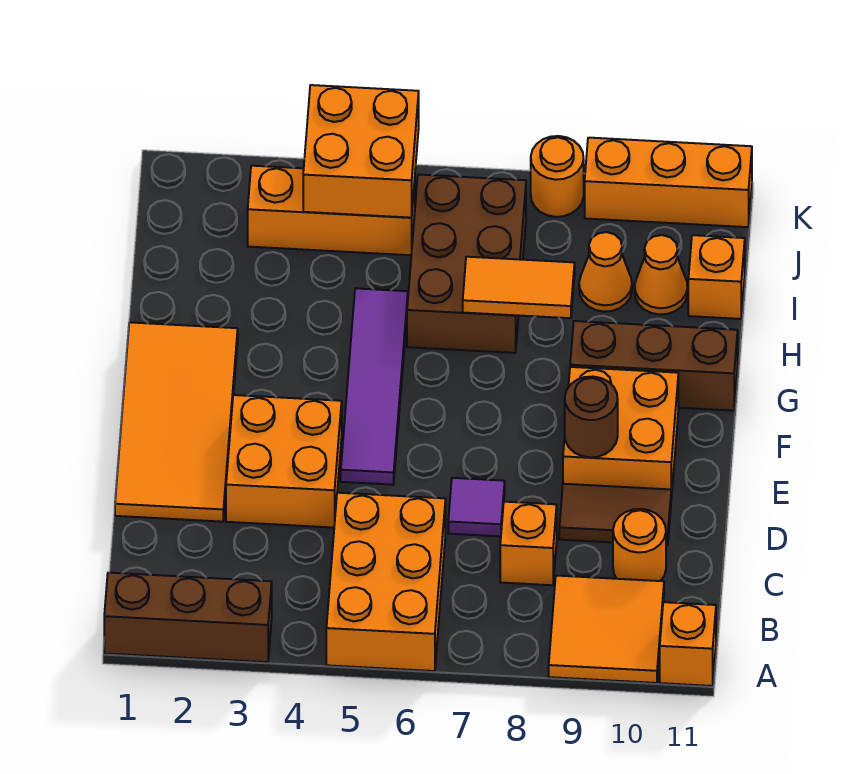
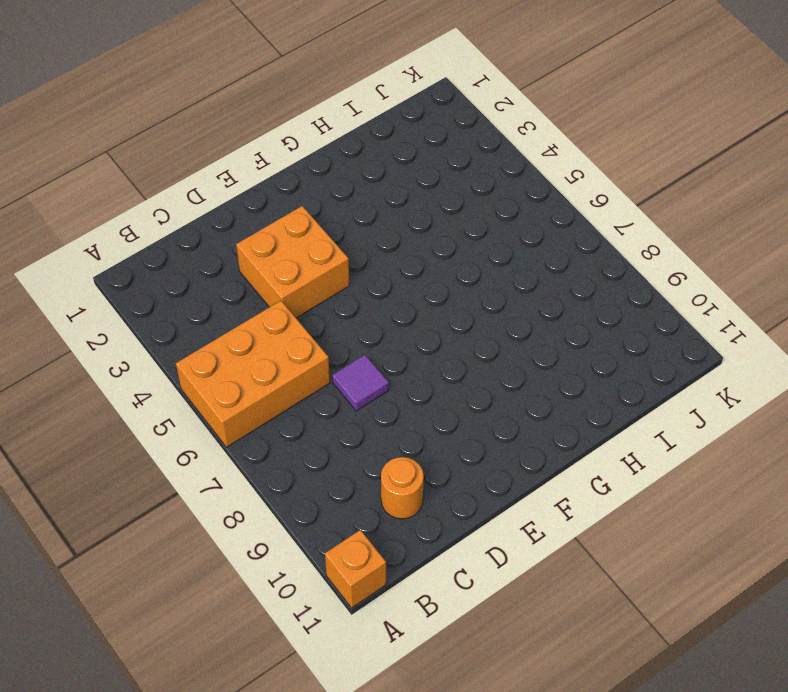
none -> brown 1x3 brick [104,573,272,662]
none -> orange 2x2 tile [549,576,664,683]
none -> orange 1x1 brick [500,502,557,585]

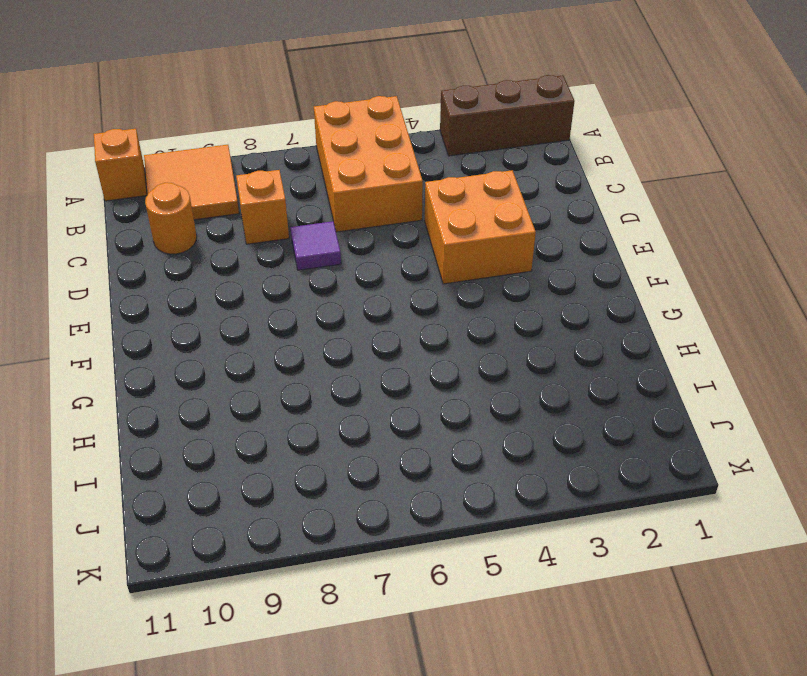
none -> orange 2x4 tile [115,322,238,522]
none -> brown 1x2 tile [559,484,671,545]
none -> purple 1x4 tile [341,288,408,485]

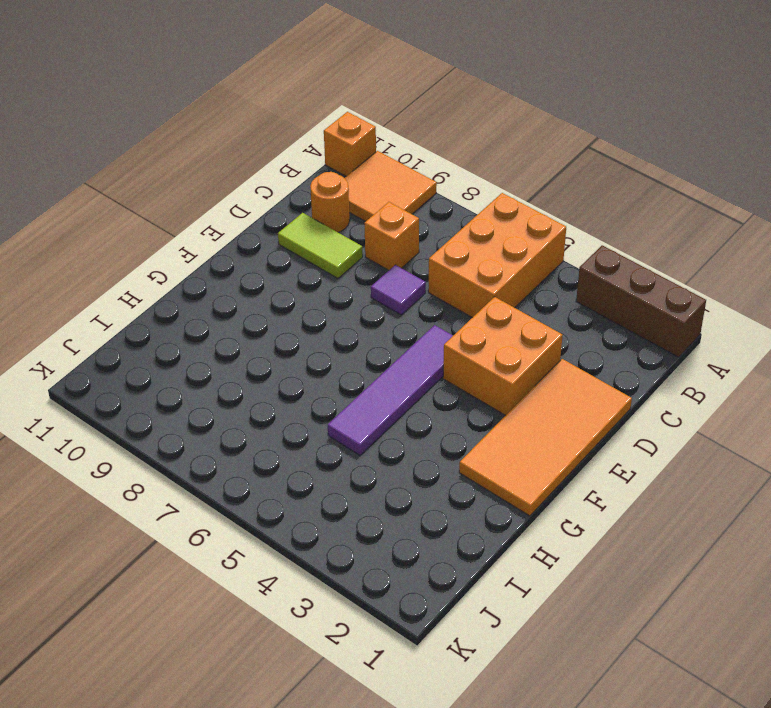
lime 1x2 tile [278,213,363,278] -> brown 1x2 tile [559,484,671,545]
none -> orange 2x2 brick [563,367,678,499]
none -> brown 1x3 brick [570,321,738,411]
none -> brown 2x3 brick [407,175,526,353]

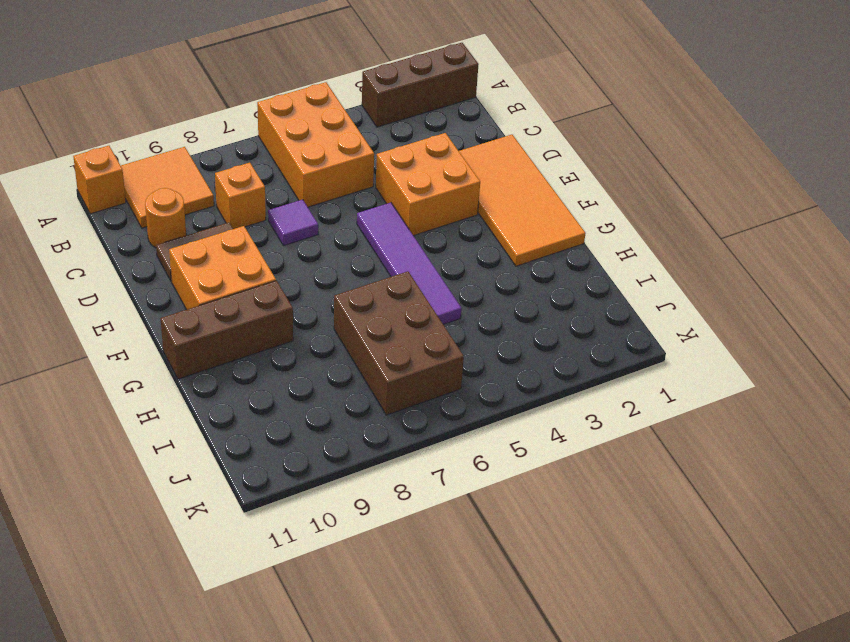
none -> orange 1x1 cone [579,232,632,312]
none -> orange 1x1 cone [635,235,688,315]
none -> orange 1x1 brick [688,235,745,319]

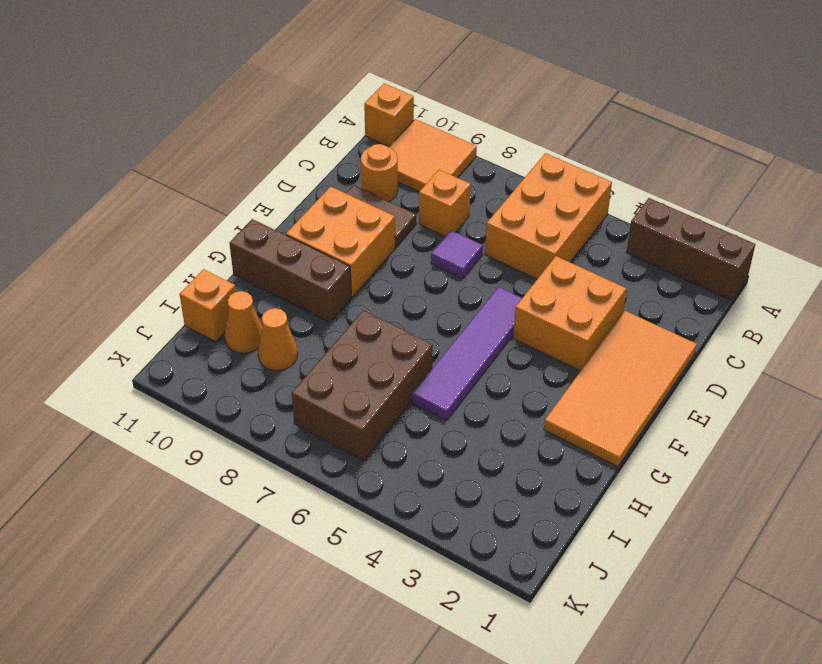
none -> orange 1x3 brick [248,166,415,255]
none -> orange 1x1 round brick [531,136,584,217]
none -> orange 1x3 brick [585,138,752,227]

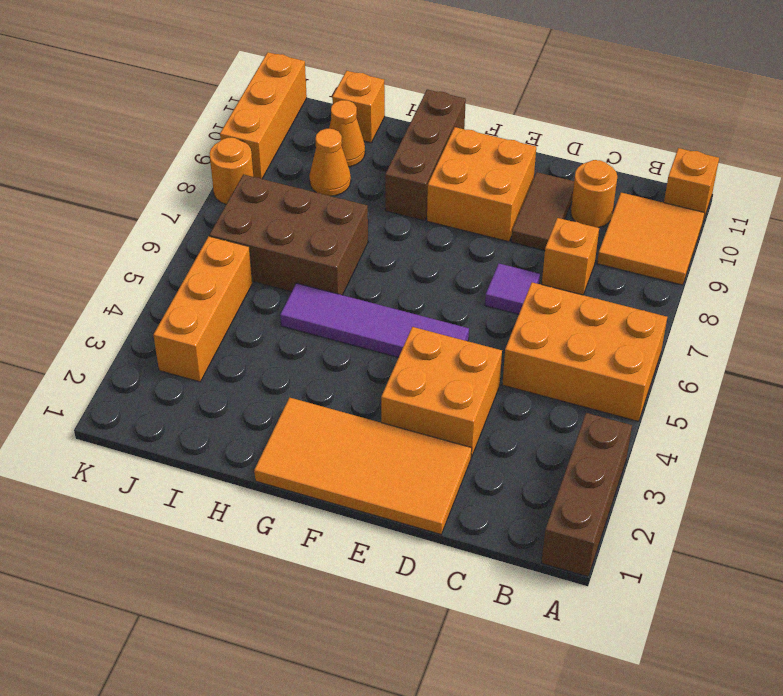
none -> brown 1x1 round brick [565,377,618,457]
none -> orange 1x2 tile [463,257,575,318]
none -> orange 2x2 brick [303,85,419,218]

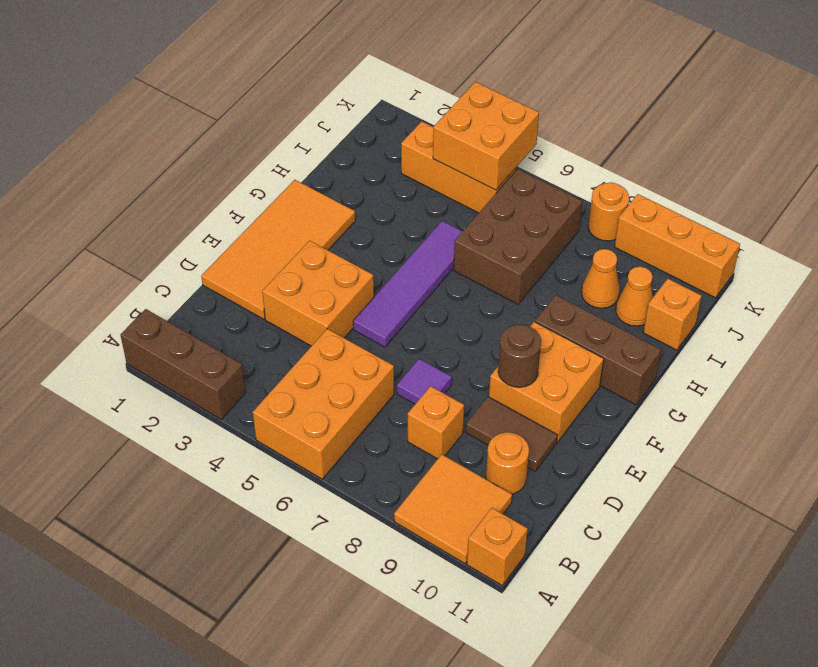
none -> orange 1x2 tile [463,257,575,318]

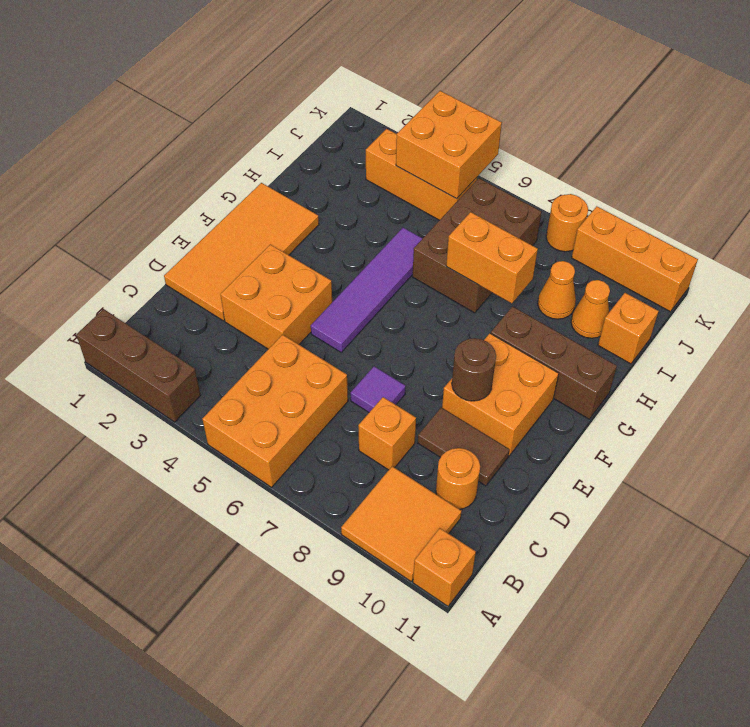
orange 1x2 brick [446,212,538,303] -> orange 1x2 tile [463,257,575,318]

